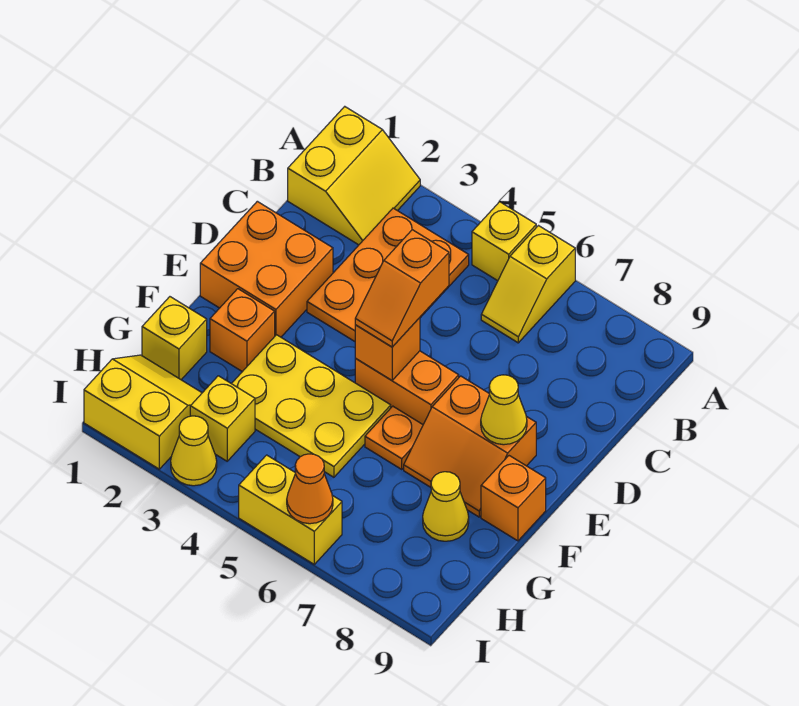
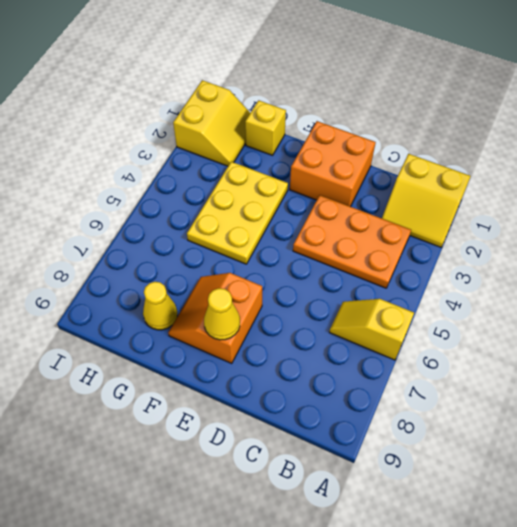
none -> yellow 1x1 brick [472,202,536,281]
none -> orange 1x2 brick [355,351,459,424]
none -> orange 1x1 brick [210,289,275,372]

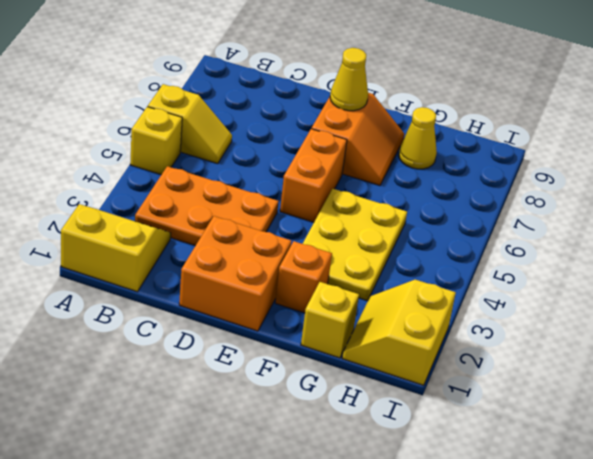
none -> orange 1x1 plate [365,406,423,469]
none -> orange 1x1 brick [481,456,546,541]
none -> yellow 1x1 brick [190,376,255,461]

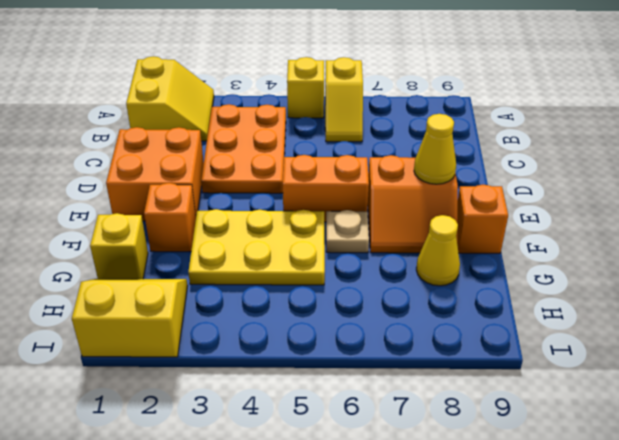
tan 1x1 plate [326,210,369,253] -> orange 1x1 plate [365,406,423,469]
none -> yellow 1x1 brick [190,376,255,461]
none -> yellow 1x1 cone [171,416,217,486]
none -> yellow 1x2 brick [239,455,342,564]

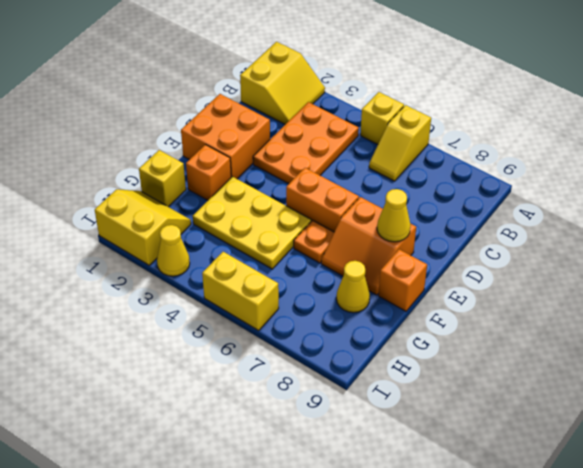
none -> yellow 1x1 brick [190,376,255,461]
none -> orange 1x1 brick [355,318,420,380]
none -> orange 1x1 cone [287,454,333,524]

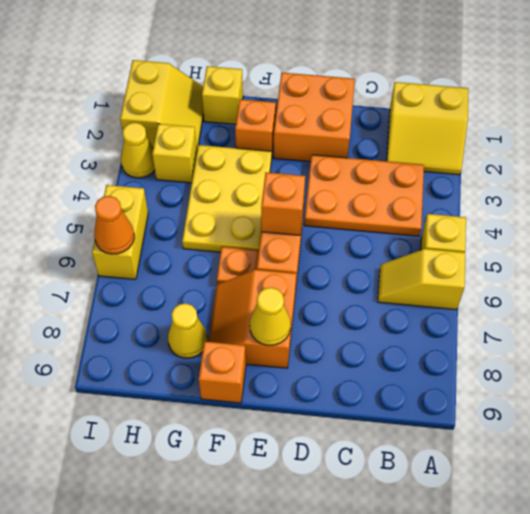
none -> orange 1x2 slope [355,230,449,347]

